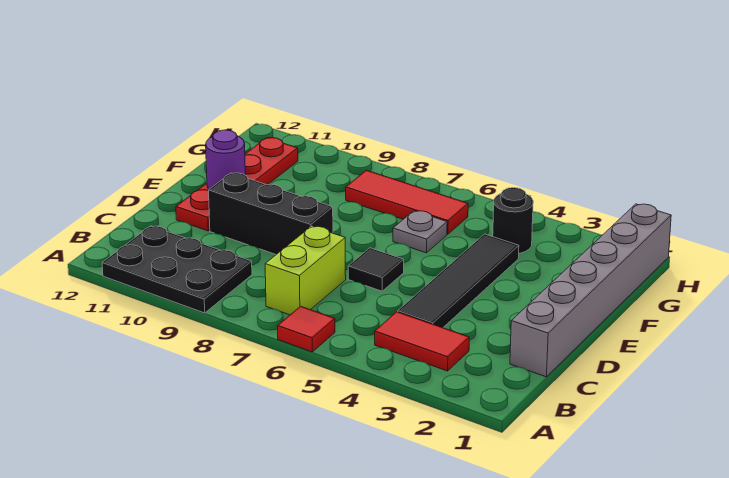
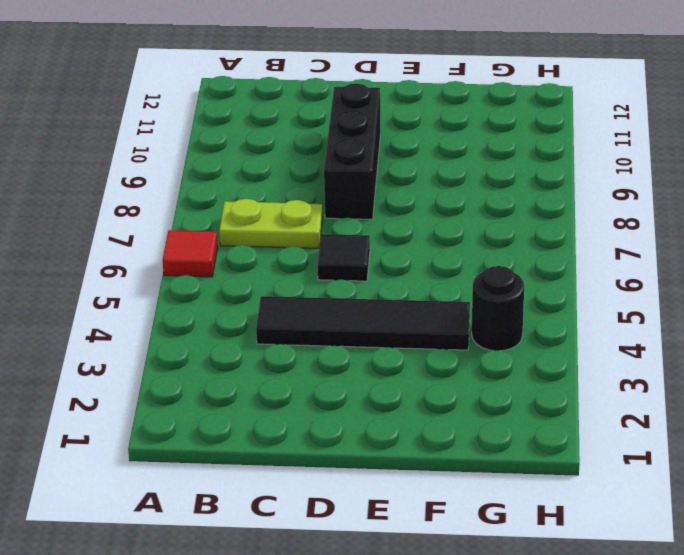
lime 1x2 plate [219,199,323,248] -> lime 1x2 brick [265,226,346,315]
none -> black 2x3 plate [102,226,252,313]
none -> red 1x2 tile [375,312,469,371]
none -> grey 1x6 brick [510,204,671,377]

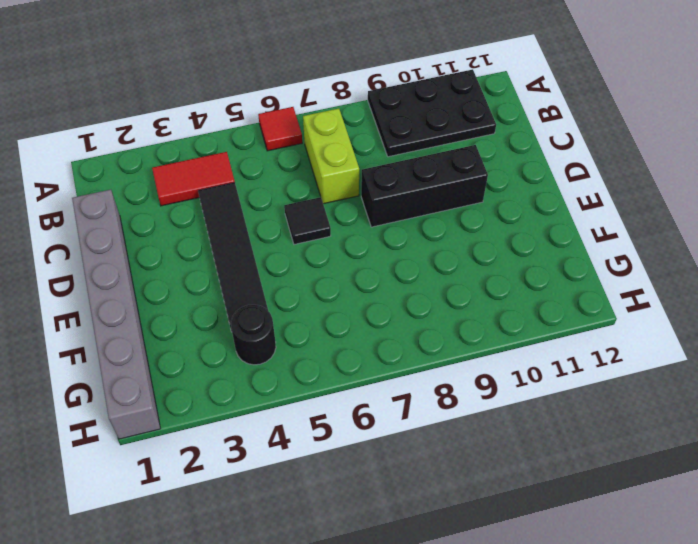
none -> red 1x4 plate [176,138,298,231]
none -> grey 1x1 plate [393,211,447,253]
none -> red 1x3 tile [346,170,468,234]

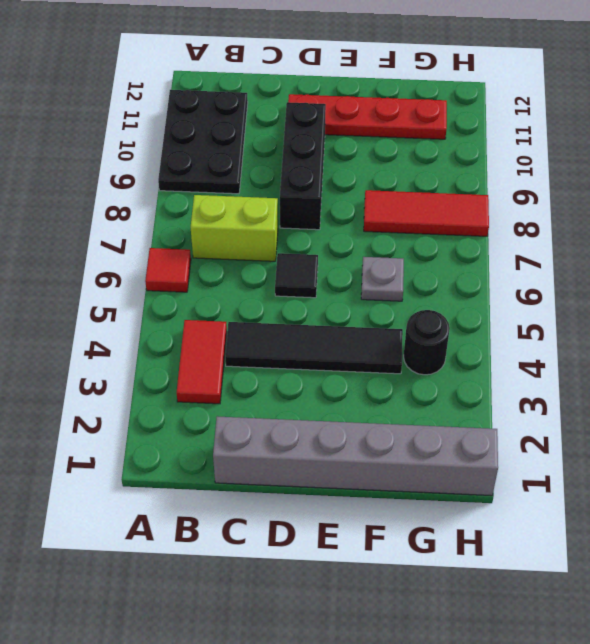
red 1x3 tile [364,190,489,236] -> red 1x3 tile turned to [346,170,468,234]
none -> purple 1x1 round brick [206,130,245,189]

